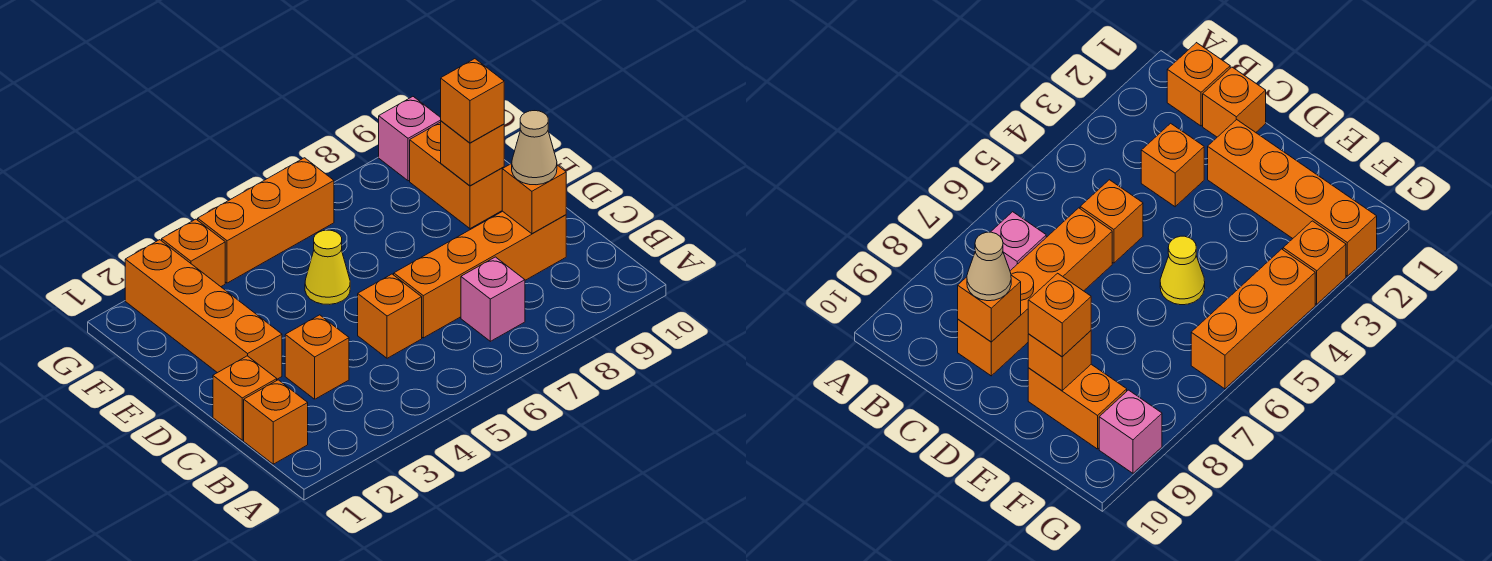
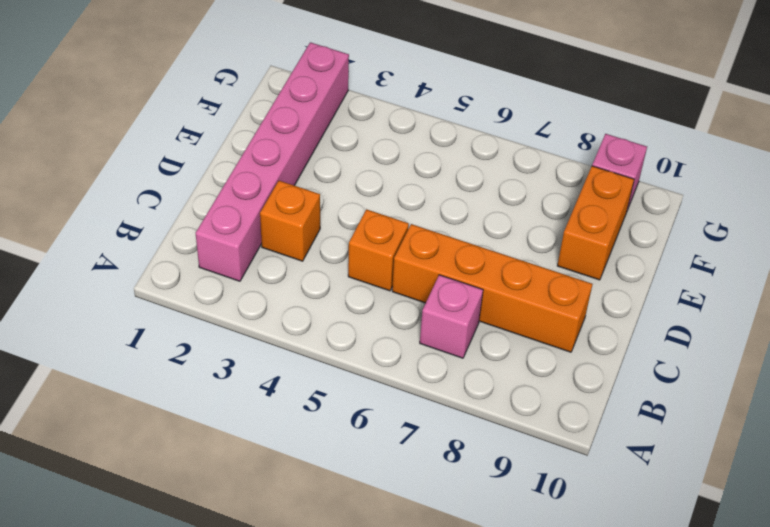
pink 1x6 brick [196,42,349,281] -> orange 1x4 brick [125,240,282,379]
none -> orange 1x1 brick [244,380,308,464]
none -> orange 1x1 brick [213,356,277,440]
none -> yellow 1x1 cone [305,230,350,304]

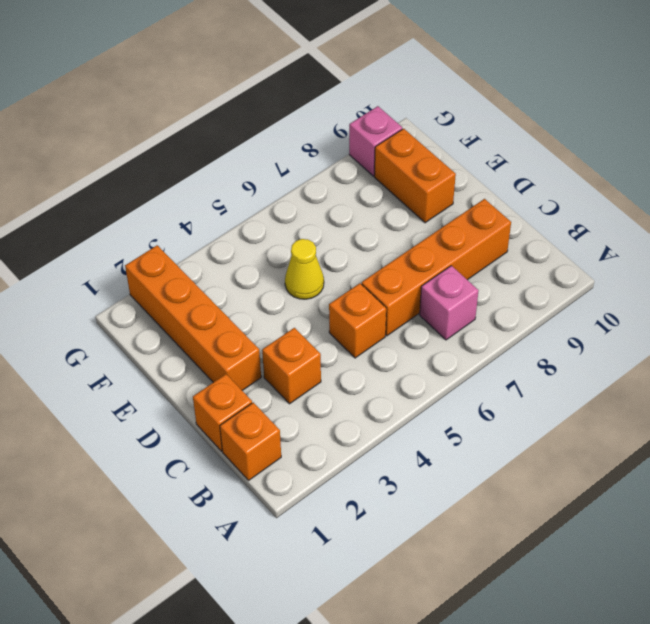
none -> orange 1x1 brick [162,219,225,287]
none -> orange 1x3 brick [198,158,334,283]
none -> orange 1x1 brick [502,164,566,234]

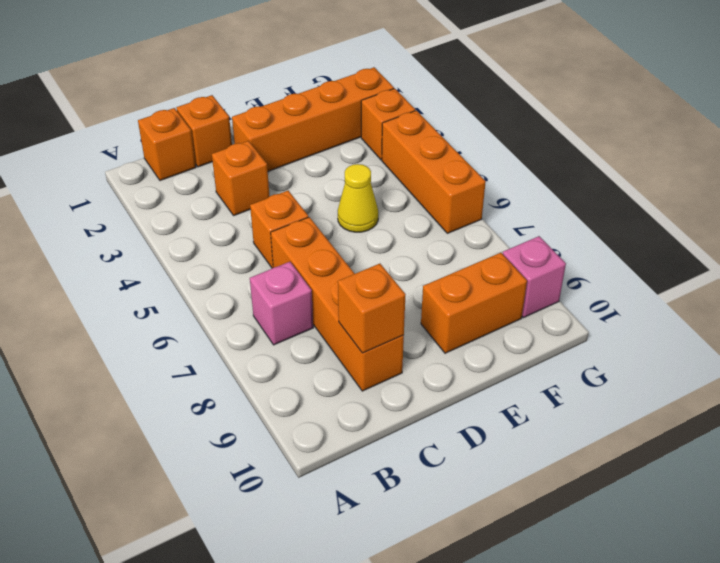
none -> orange 1x1 brick [441,121,504,186]
none -> tan 1x1 cone [512,111,557,185]
none -> orange 1x1 brick [441,59,504,143]

